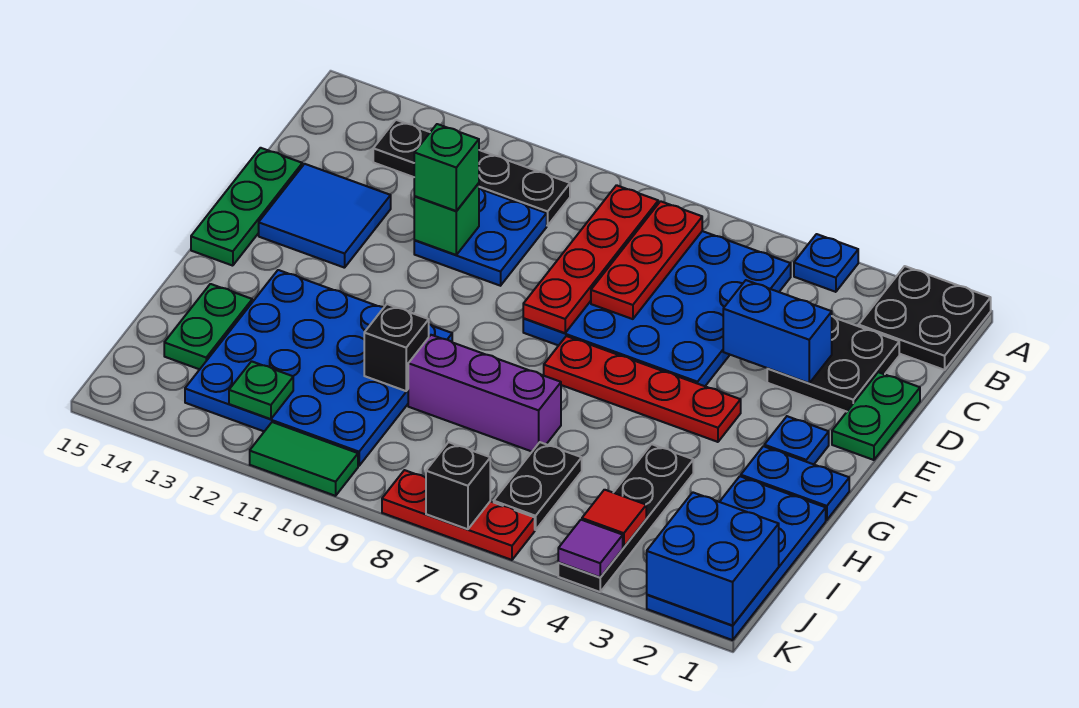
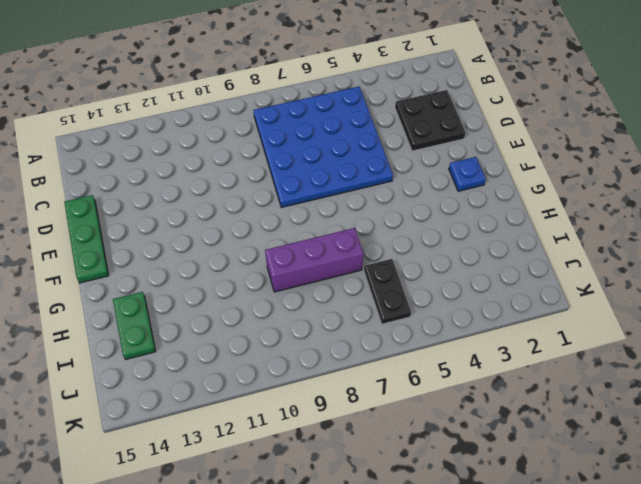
none -> black 2x2 plate [859,266,991,370]
none -> blue 1x1 plate [794,234,858,292]
none -> black 1x4 plate [373,120,570,226]
none -> blue 2x2 plate [414,188,547,286]

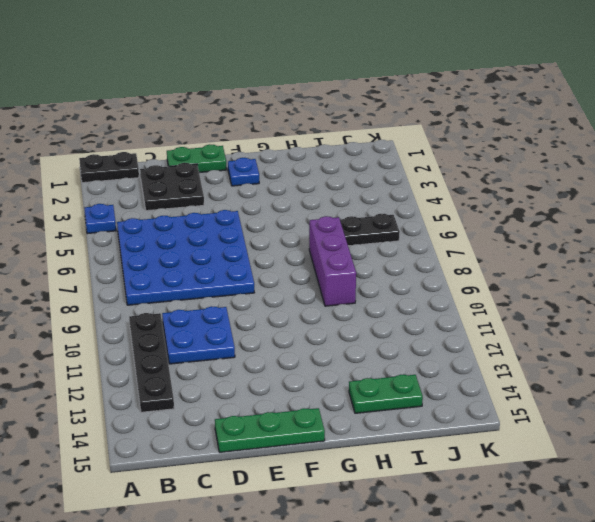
black 1x2 plate [79,152,139,183] -> black 2x2 plate [859,266,991,370]
none -> blue 2x2 tile [259,164,391,268]
none -> red 1x4 plate [544,336,741,442]
none -> blue 1x2 plate [741,446,849,520]
none -> blue 4x4 plate [185,270,452,466]

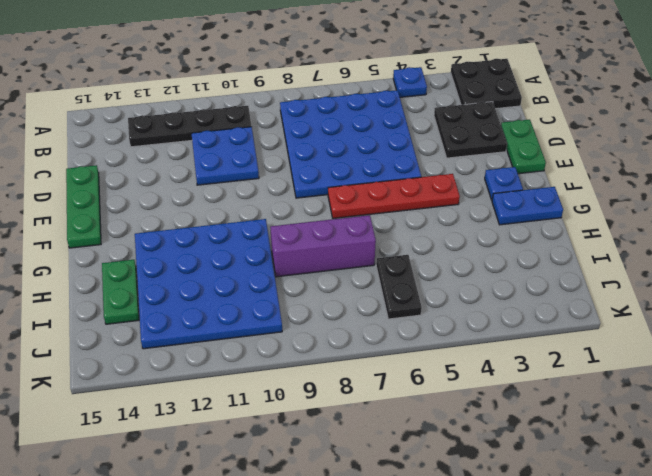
none -> blue 2x2 tile [259,164,391,268]
none -> blue 2x4 plate [647,476,826,640]
none -> black 1x4 plate [558,444,693,592]
none -> red 1x3 plate [382,470,535,560]

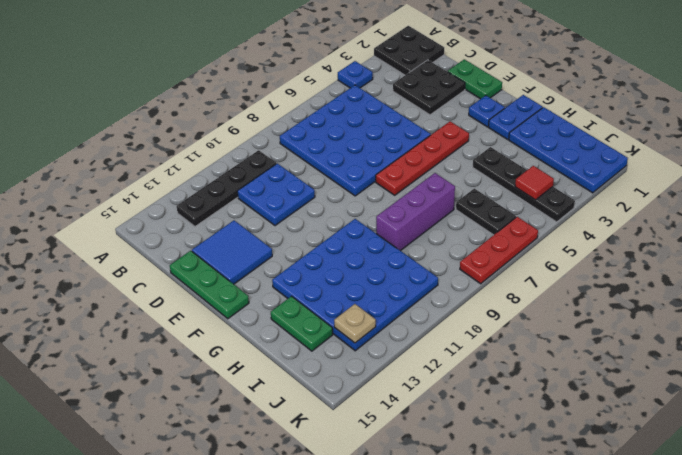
tan 1x1 plate [334,304,376,343] -> none
none -> green 1x2 tile [250,422,358,496]
none -> red 1x3 plate [591,201,702,319]
none -> red 1x4 plate [523,185,658,333]
none -> blue 1x2 brick [723,280,832,383]

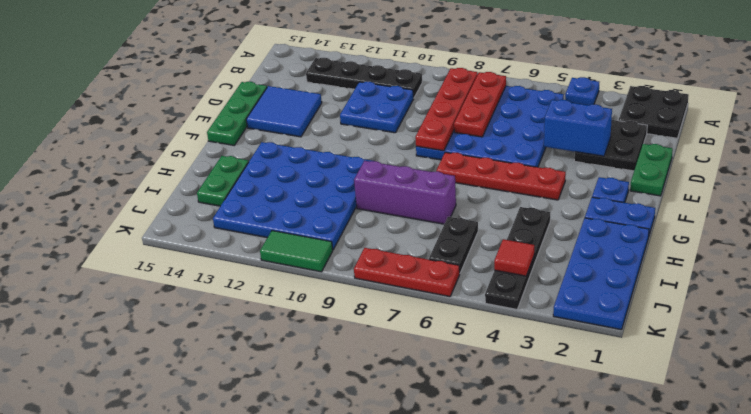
none -> green 1x1 brick [414,183,479,255]
none -> black 1x1 brick [364,304,429,391]
none -> blue 2x2 brick [647,492,779,625]
none -> green 1x1 plate [229,361,293,419]

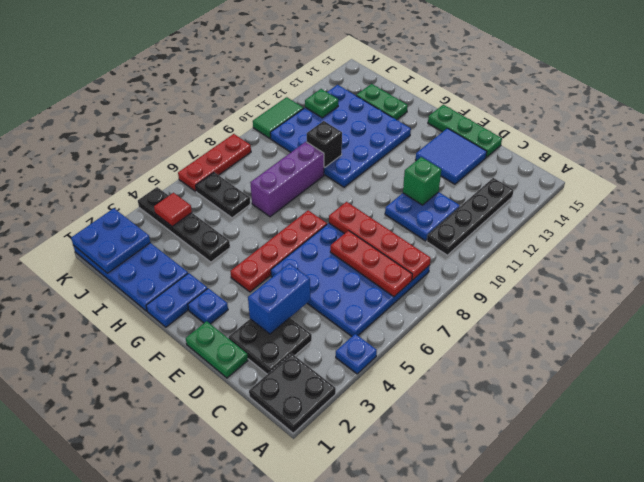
blue 2x2 plate [71,208,150,273] -> blue 2x2 brick [647,492,779,625]
none -> purple 1x1 tile [558,520,623,577]
none -> black 1x1 brick [426,442,490,529]
none -> green 1x1 brick [414,124,479,211]

